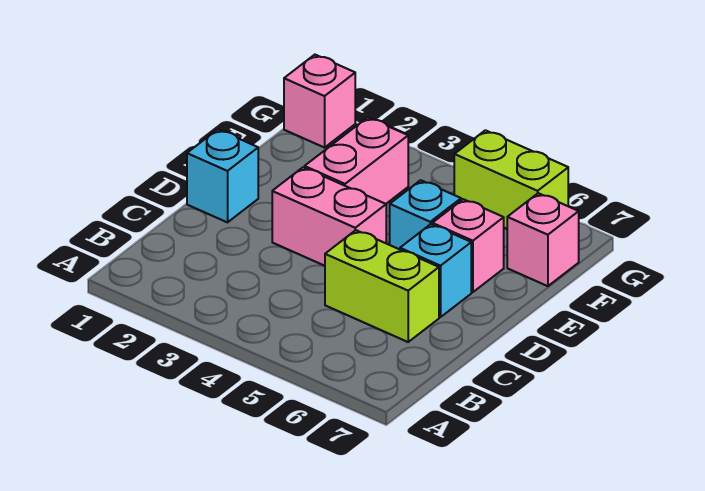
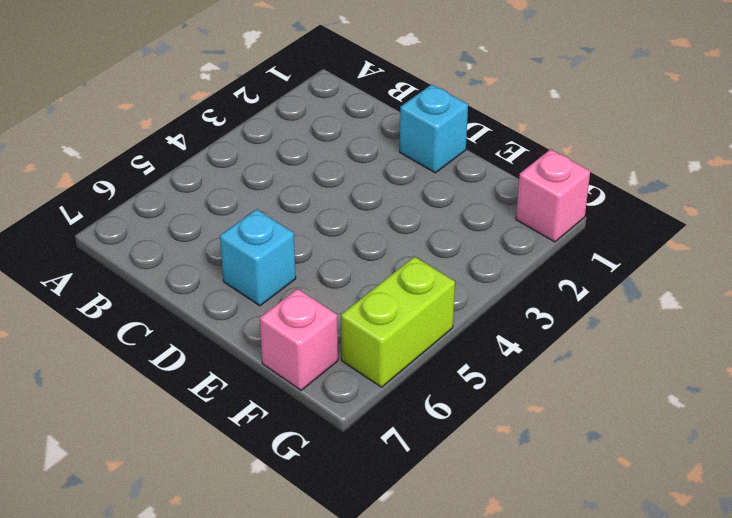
none -> lime 1x2 brick [325,230,439,342]
none -> pink 1x2 brick [272,167,386,266]

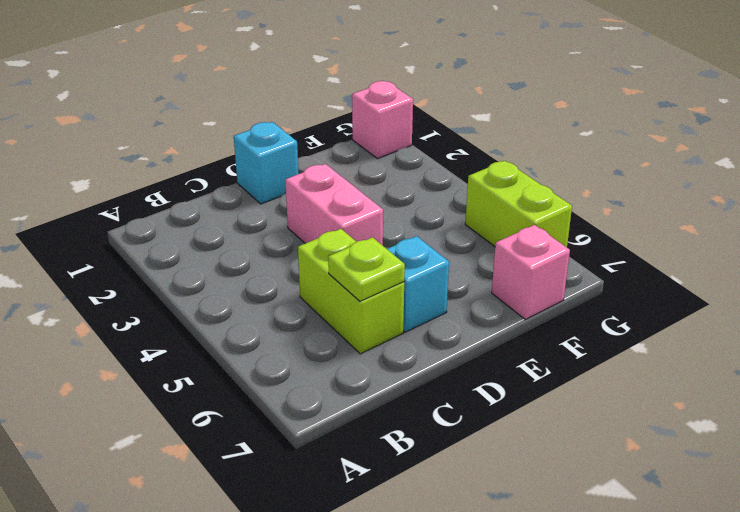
lime 1x1 plate [328,237,405,301] -> none
none -> pink 1x2 brick [305,117,408,204]
none -> cyan 1x1 brick [390,180,461,249]

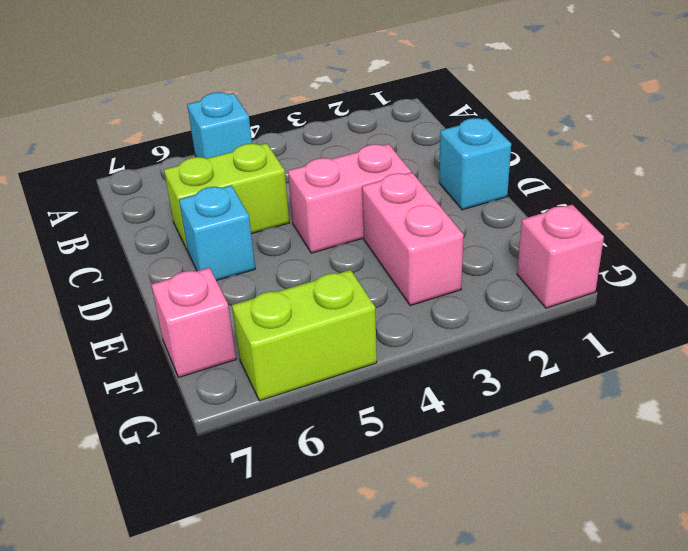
cyan 1x1 brick [187,92,252,159] -> cyan 1x1 brick moved to [390,180,461,249]
none -> pink 1x1 brick [432,199,504,292]

